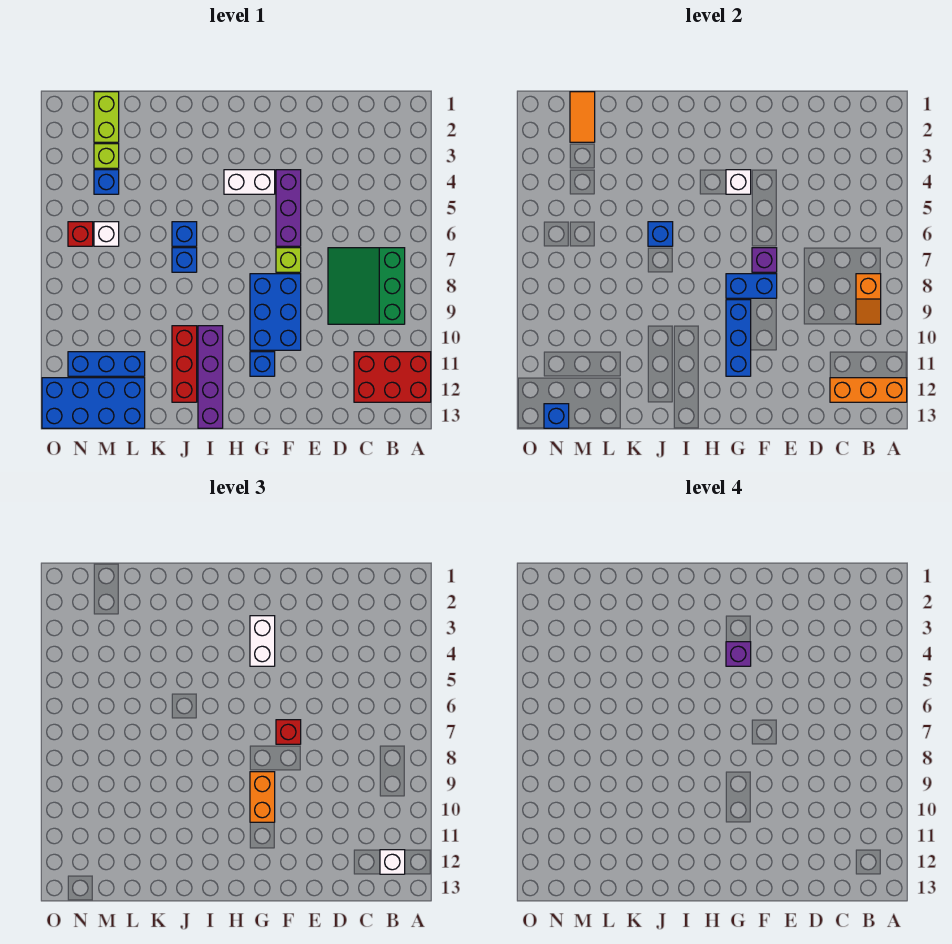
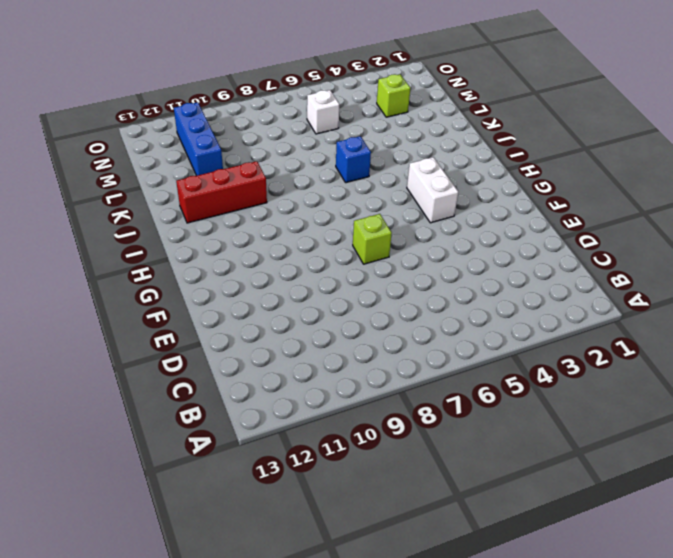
none -> red 2x3 brick [354,352,431,402]
none -> green 3x3 slope [328,248,405,324]
none -> purple 1x3 brick [276,170,301,246]
none -> blue 2x3 brick [250,274,301,350]

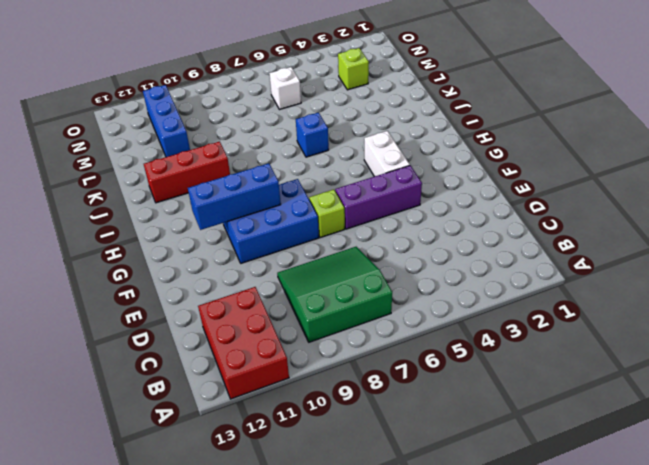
none -> blue 1x1 brick [250,352,275,376]
none -> purple 1x4 brick [198,326,223,428]
none -> blue 1x1 brick [172,248,197,272]
none -> blue 2x4 brick [42,378,145,428]

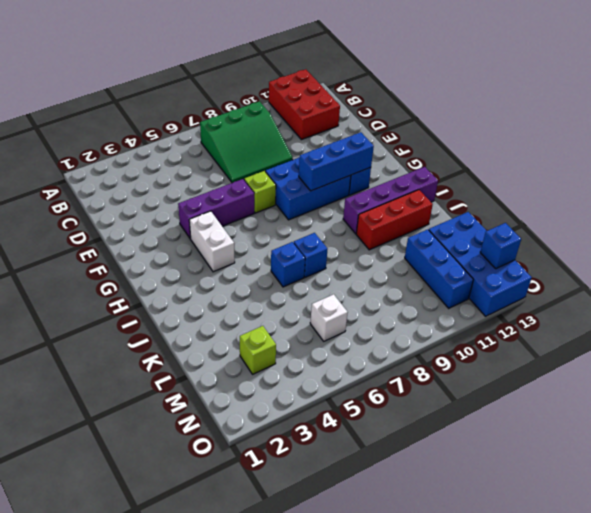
none -> lime 1x2 brick [94,92,119,142]
none -> blue 1x1 brick [94,170,119,194]
none -> red 1x1 brick [68,222,93,246]
none -> orange 1x3 brick [830,378,907,402]

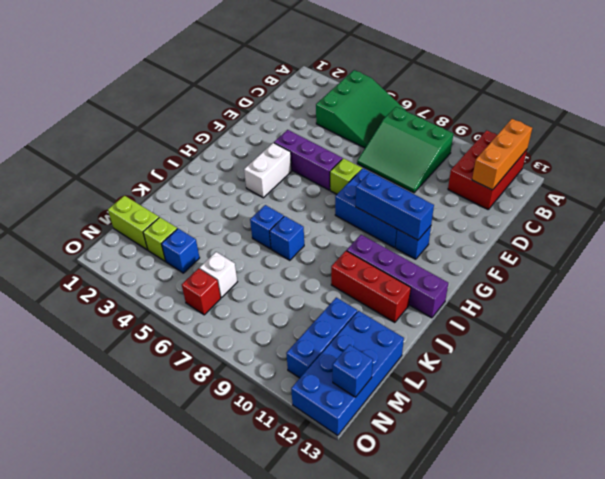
green 3x3 slope [316,70,406,148] -> none
none -> orange 1x2 slope [856,274,881,324]
none -> purple 1x1 brick [752,248,777,272]
none -> blue 1x2 brick [726,274,777,298]
none -> white 1x1 brick [726,170,751,194]

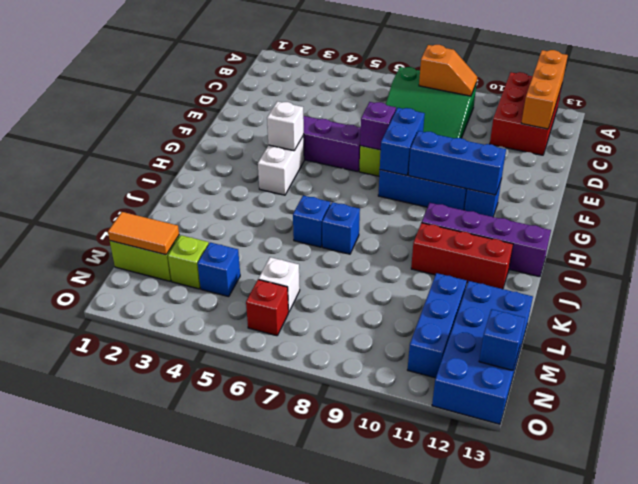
none -> blue 1x1 brick [648,222,673,246]
none -> white 1x1 brick [380,850,405,874]
none -> red 1x1 brick [276,720,301,744]
none -> white 1x2 brick [250,616,275,666]

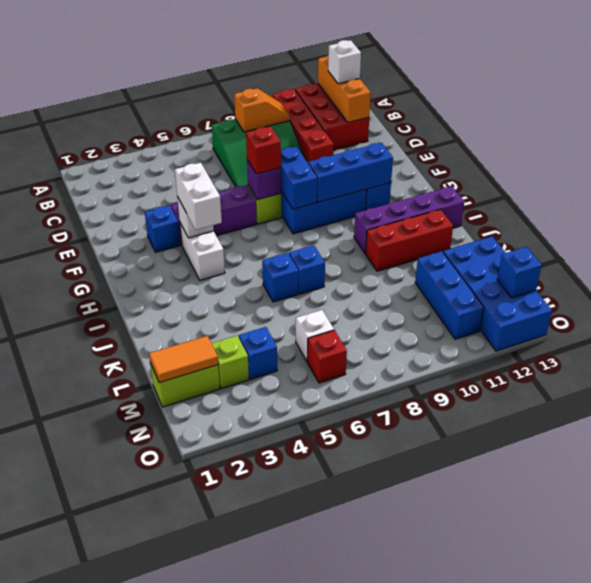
red 1x4 brick [273,89,334,163] -> none
blue 1x1 brick [145,205,180,252] -> blue 1x1 brick moved to [648,222,673,246]
white 1x2 brick [175,163,222,230] -> white 1x2 brick turned to [250,616,275,666]
none -> orange 1x2 brick [250,772,275,822]
none -> purple 1x1 brick [726,642,751,666]

